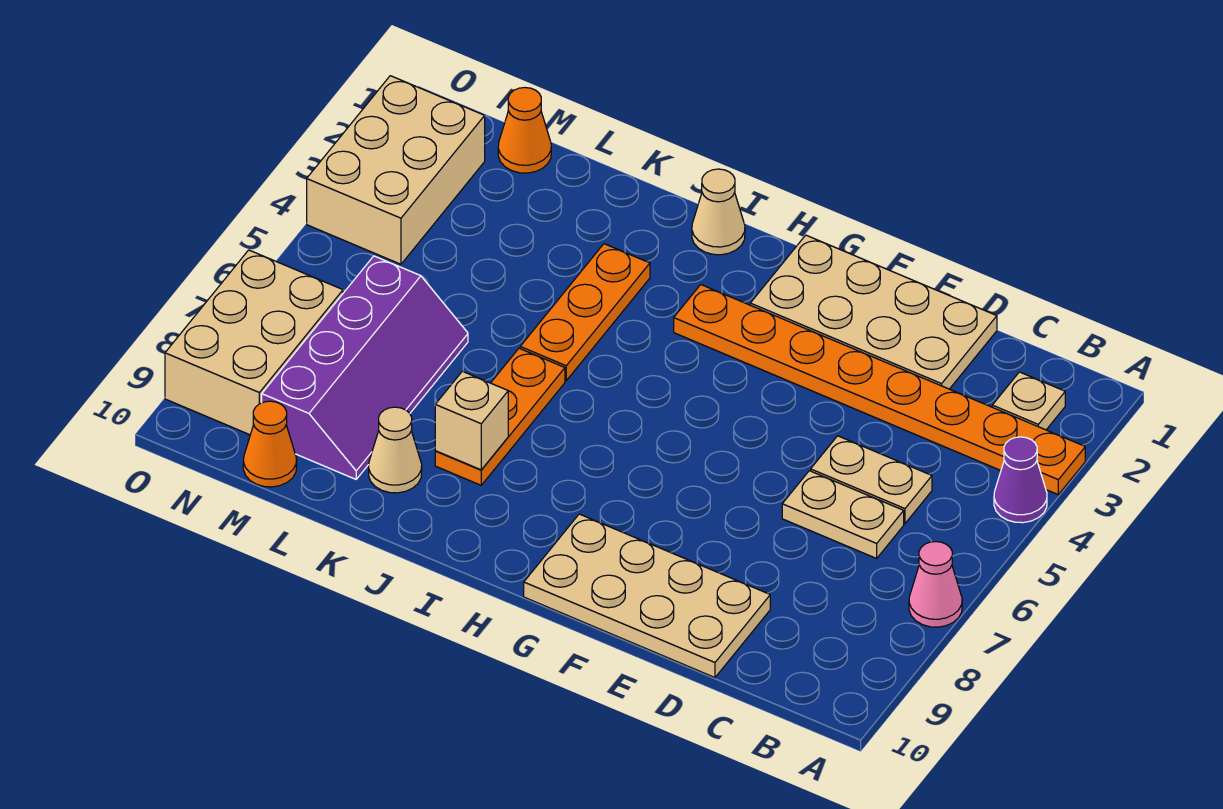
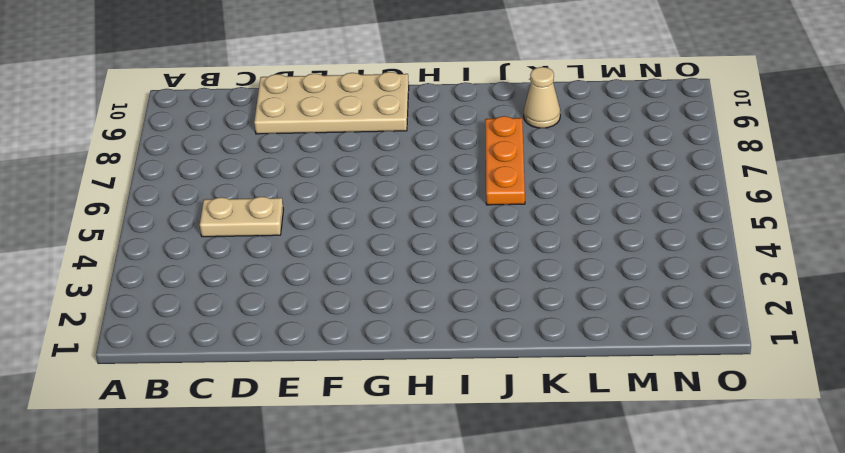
none -> orange 1x8 plate [674,285,1085,495]
none -> purple 1x1 cone [994,437,1047,523]
none -> pink 1x1 cone [909,542,962,627]

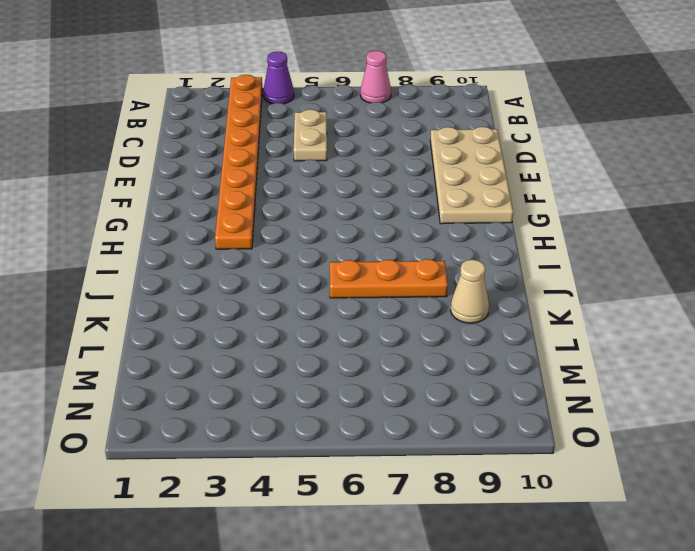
none -> tan 1x1 plate [992,372,1065,430]
none -> tan 1x2 plate [782,471,904,558]
none -> tan 2x4 plate [750,235,997,389]

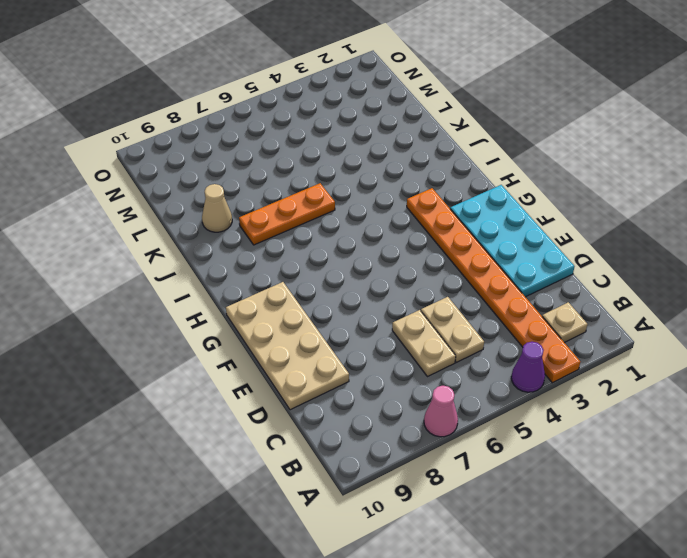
cyan 2x4 plate [450,185,575,297] -> tan 2x4 plate [750,235,997,389]
none -> tan 1x1 cone [692,169,745,255]
none -> orange 1x3 plate [520,244,650,381]
none -> purple 2x4 slope [262,256,468,479]

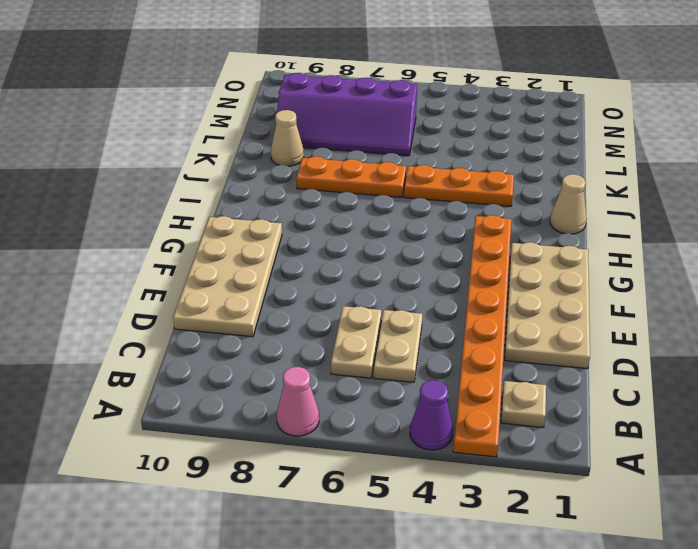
none -> orange 1x1 cone [498,88,551,173]
none -> orange 1x1 cone [243,401,297,487]
none -> tan 2x3 brick [307,76,485,264]

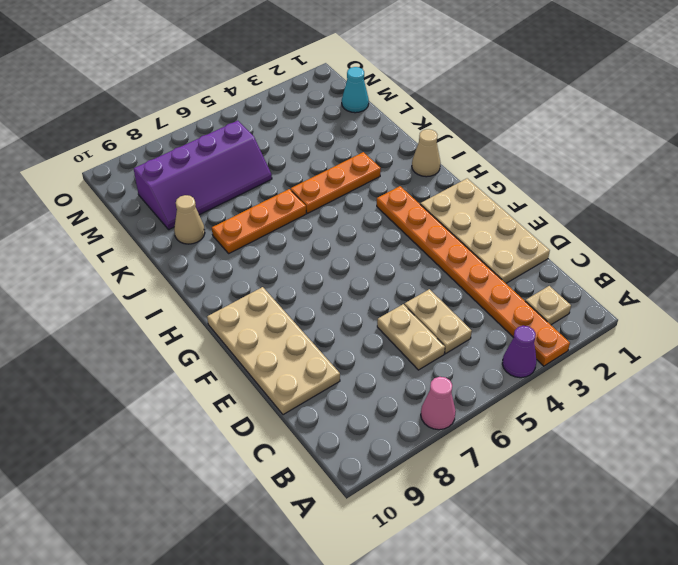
cyan 1x1 cone [342,67,369,113] -> orange 1x1 cone [498,88,551,173]
none -> orange 1x1 cone [243,401,297,487]
none -> tan 2x3 brick [307,76,485,264]
none -> tan 2x3 brick [165,250,343,435]

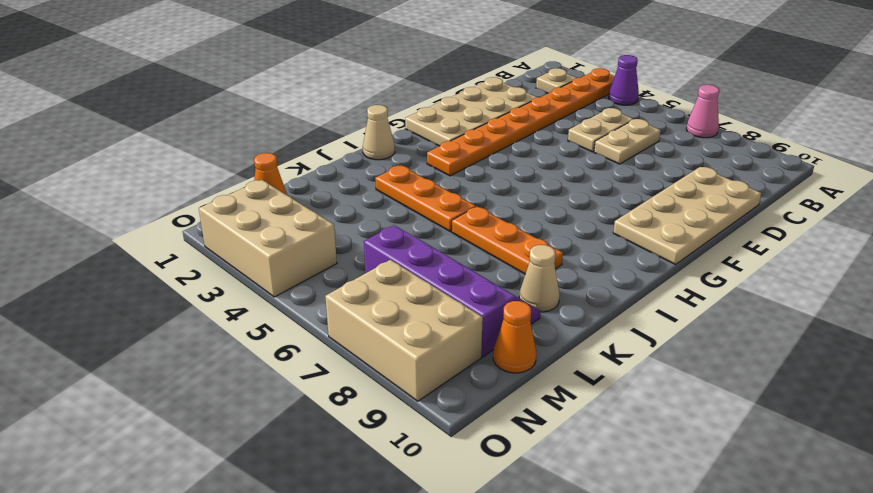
none -> tan 1x1 brick [435,371,508,470]

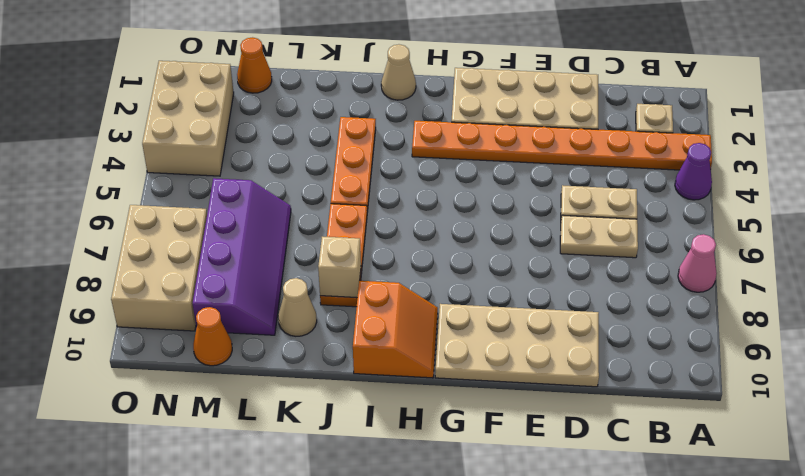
orange 2x2 slope [353,281,438,378] -> none

